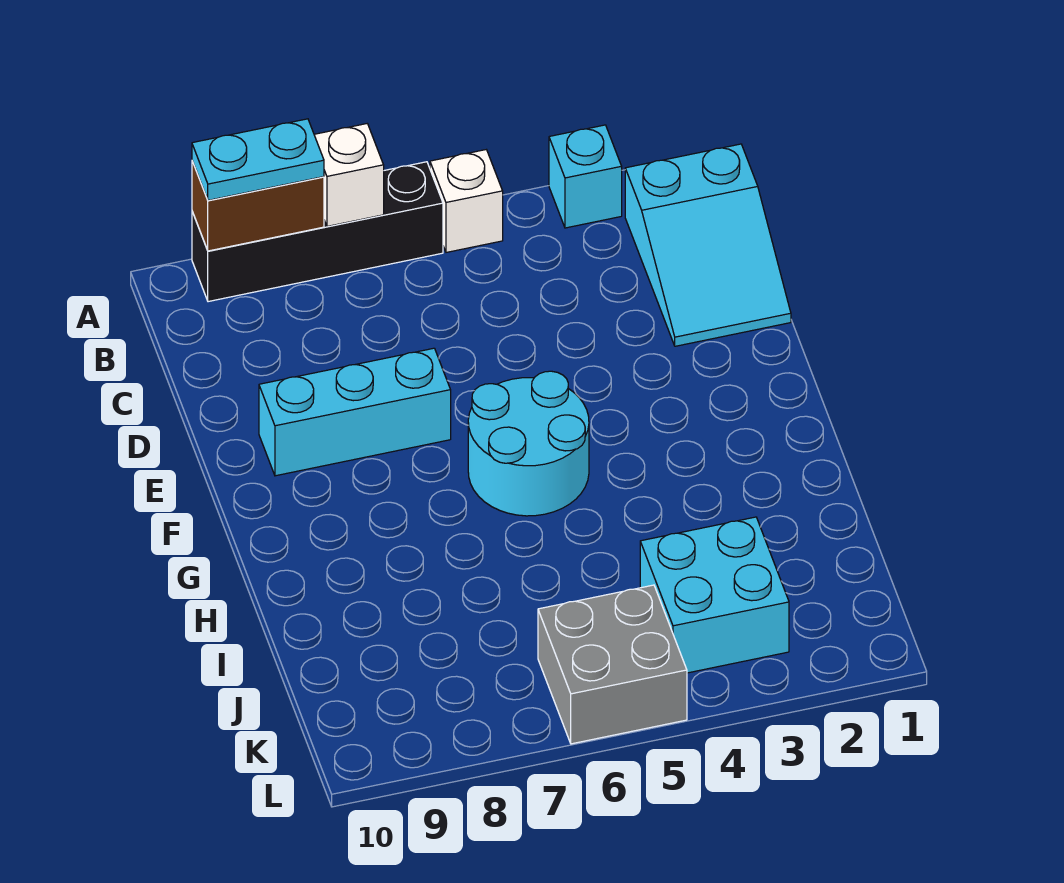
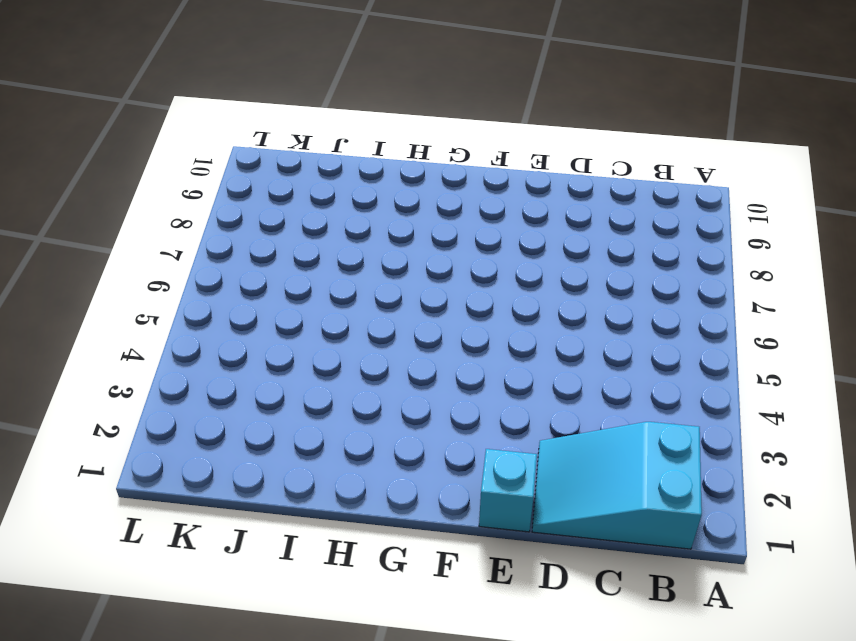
cyan 1x1 brick [479,449,537,532] -> cyan 1x1 brick moved to [549,125,622,228]
none -> white 1x1 brick [430,150,503,252]
none -> black 1x4 brick [192,162,443,302]

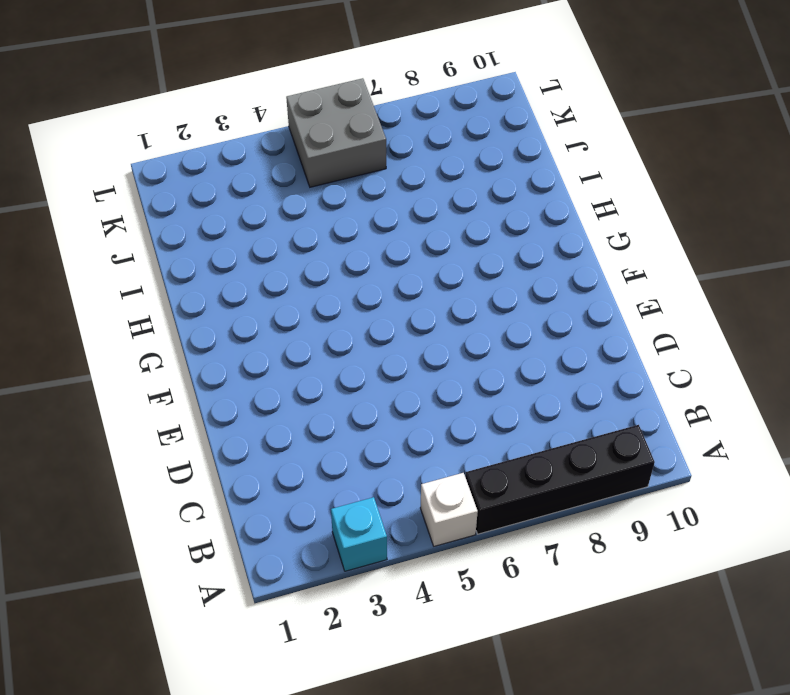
none -> cyan 2x3 slope [625,144,791,346]
none -> cyan 1x3 brick [259,348,451,476]

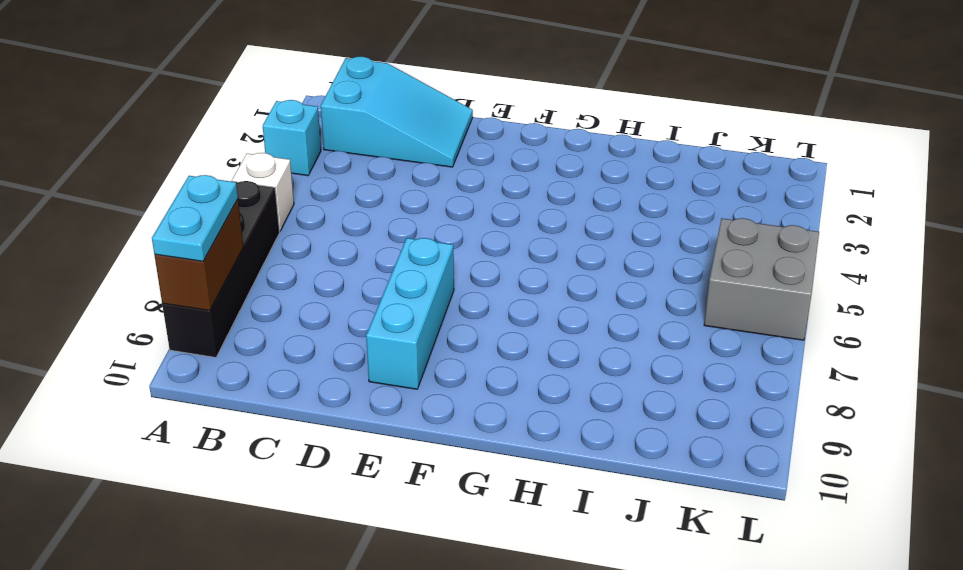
none -> cyan 2x2 round brick [468,371,589,516]
none -> cyan 2x2 brick [640,517,789,673]

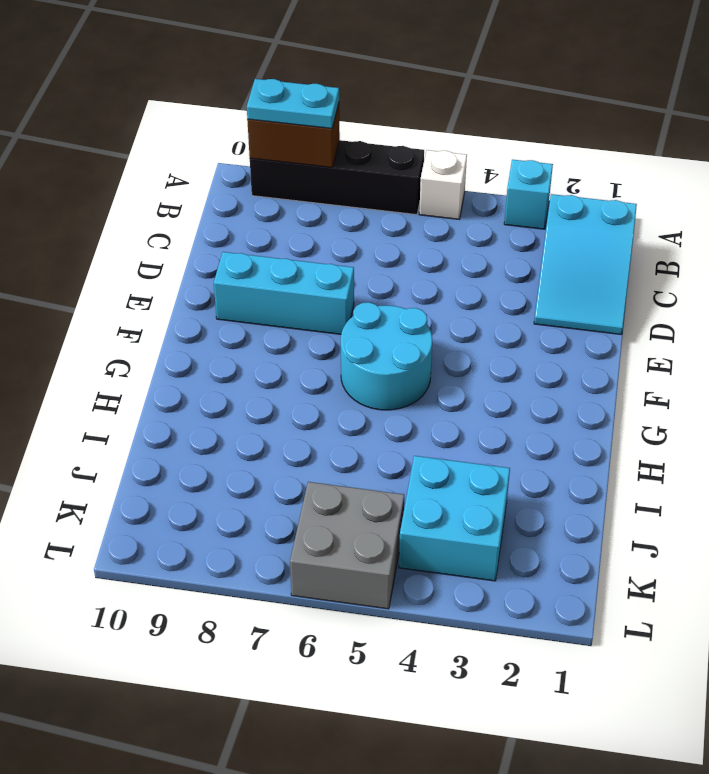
none -> white 1x1 brick [314,124,384,226]

